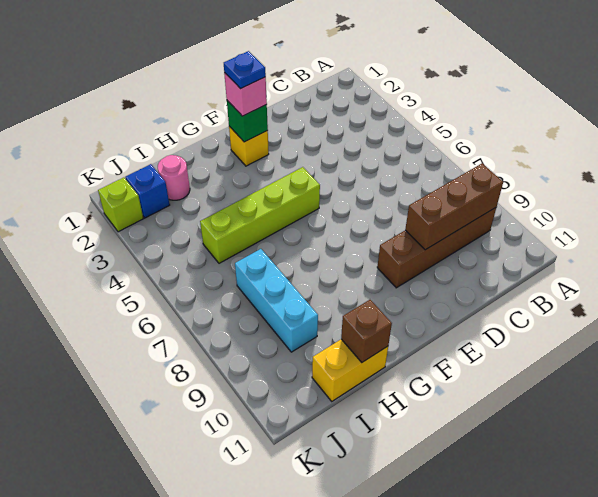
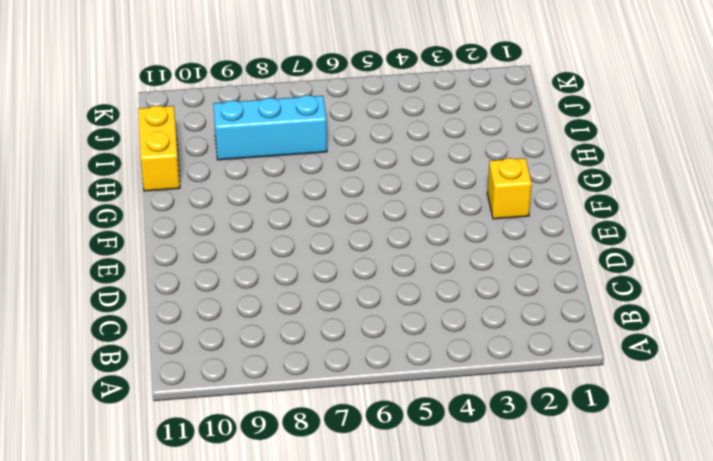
none -> brown 1x4 brick [377,208,496,288]
none -> lime 1x4 brick [200,167,320,263]
none -> pink 1x1 round brick [158,155,190,200]

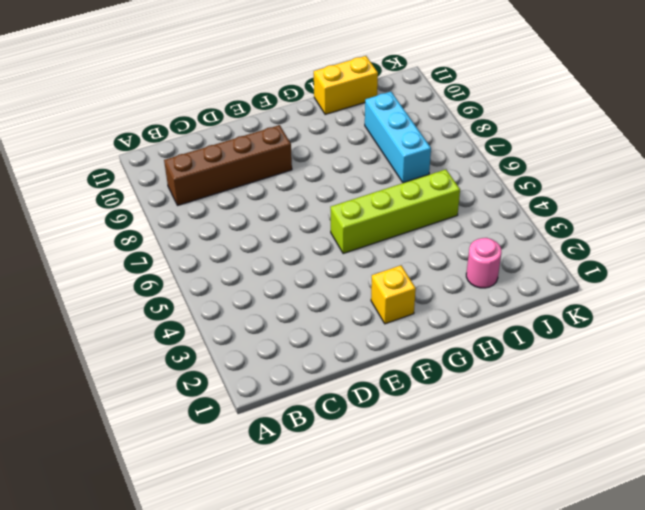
none -> blue 1x1 brick [126,164,170,218]
none -> lime 1x1 brick [98,178,143,232]
none -> brown 1x3 brick [405,163,503,250]

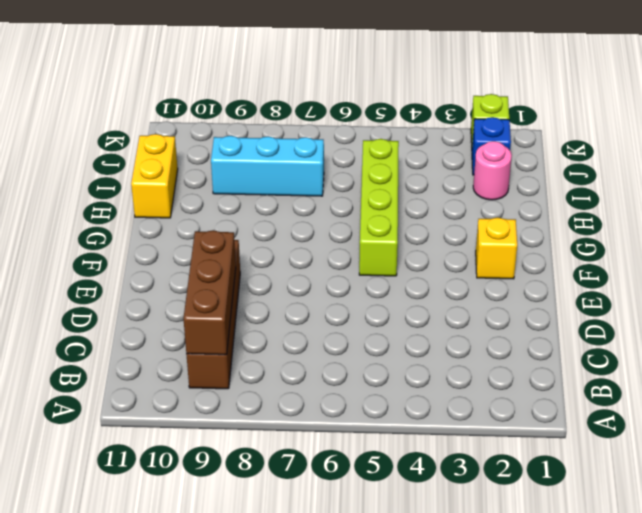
none -> green 1x1 brick [227,101,268,142]
none -> brown 1x1 brick [341,300,392,362]
none -> pink 1x1 brick [224,72,267,116]

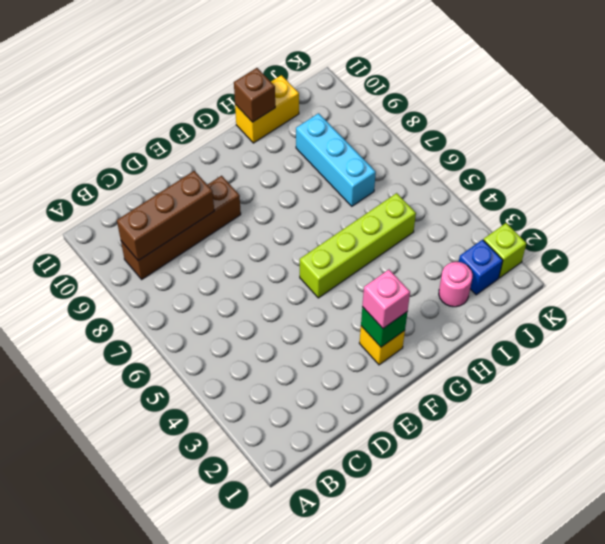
none -> blue 1x1 plate [224,51,266,89]

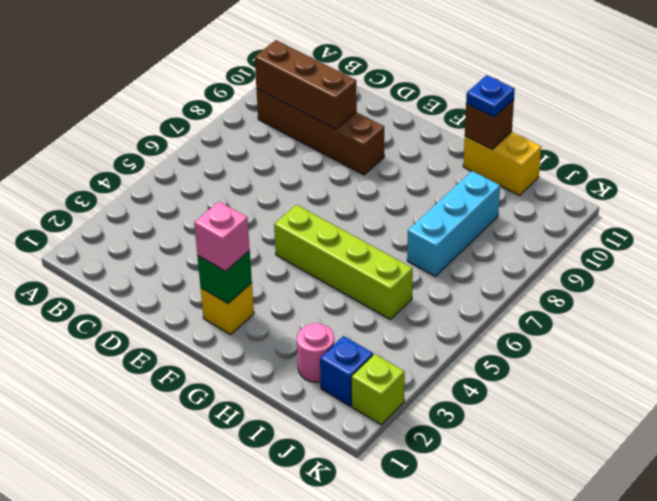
blue 1x1 plate [466,75,515,117] -> blue 1x1 plate moved to [224,51,266,89]

